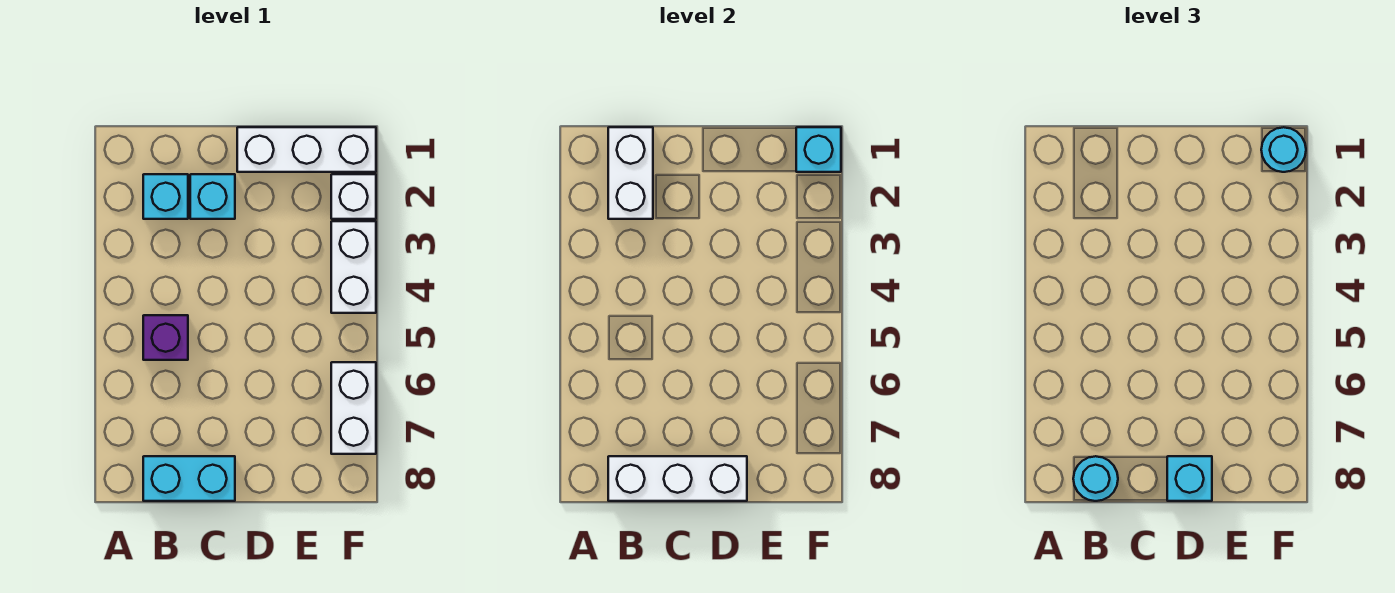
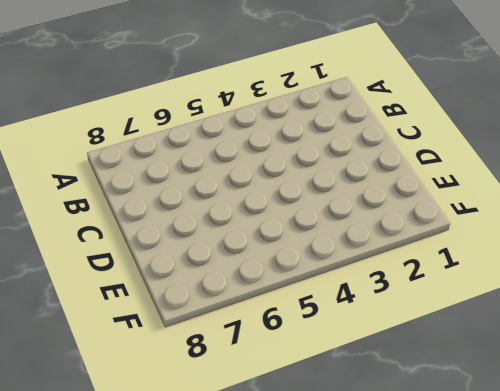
none -> cyan 1x1 brick [143,174,188,219]
none -> purple 1x1 brick [143,315,188,360]
none -> cyan 1x2 brick [143,456,235,501]

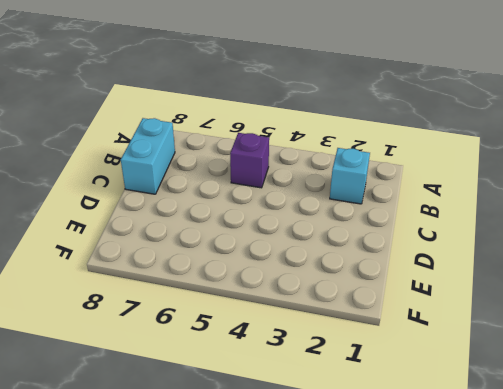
none -> cyan 1x1 brick [190,174,235,219]
none -> white 1x3 brick [237,127,376,172]
none -> white 1x1 brick [331,174,376,219]

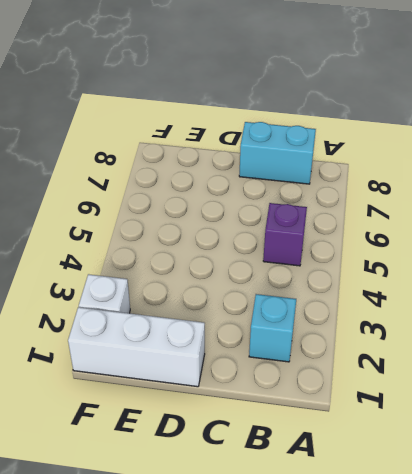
none -> cyan 1x1 brick [190,174,235,219]
none -> white 1x2 brick [331,221,376,313]
none -> white 1x2 brick [331,362,376,454]

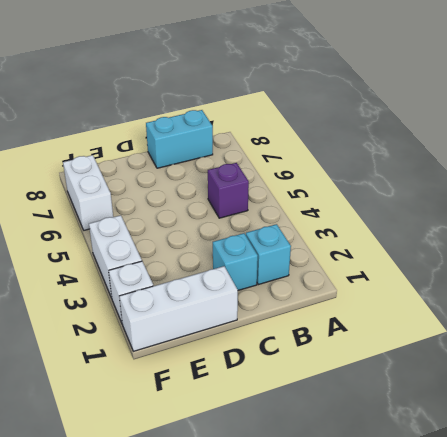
none -> white 1x2 brick [608,127,653,219]
none -> white 1x3 brick [608,456,747,501]
none -> cyan 1x1 brick [796,127,841,172]

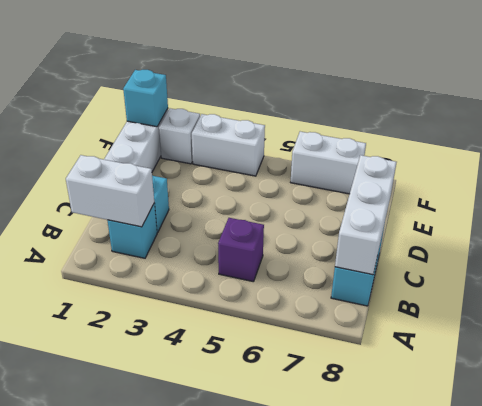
none -> cyan 1x1 round brick [1073,456,1118,501]
none -> cyan 1x1 brick [1167,456,1212,501]
none -> cyan 1x1 round brick [1261,127,1306,172]

